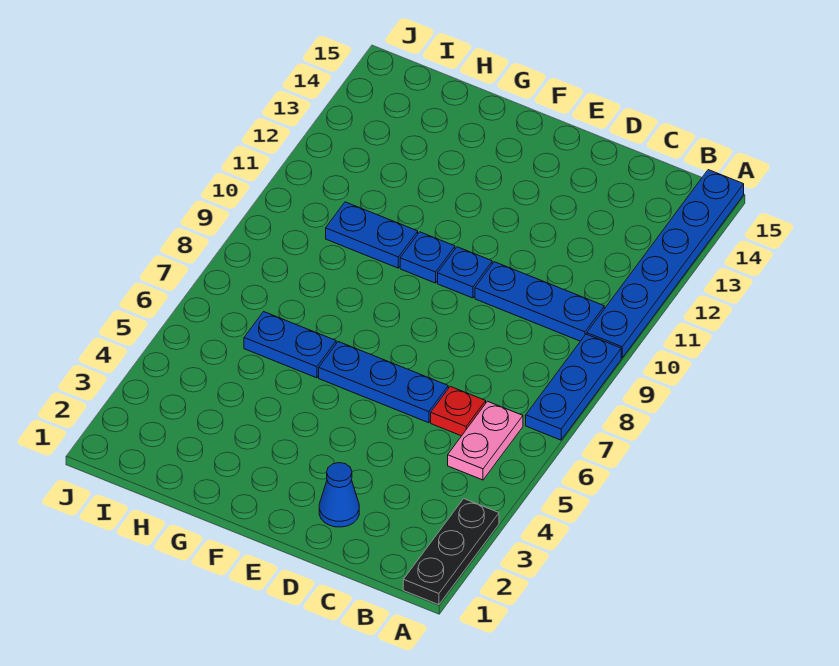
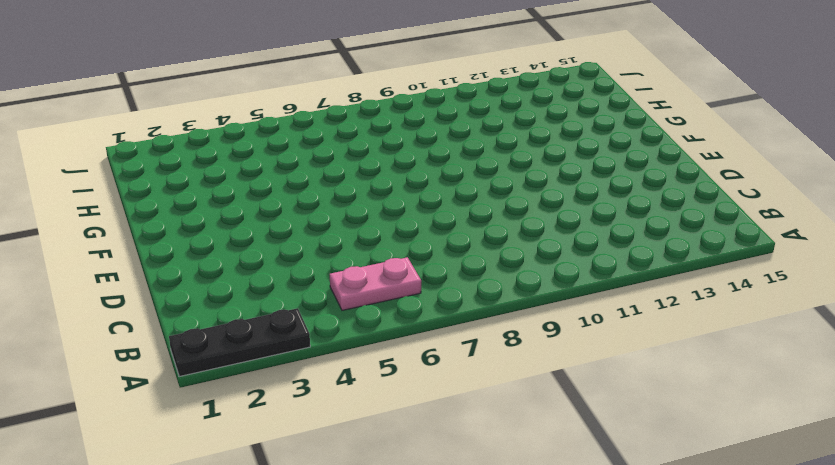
none -> blue 1x3 plate [526,334,621,440]
none -> blue 1x6 plate [587,170,744,358]
none -> blue 1x3 plate [475,262,604,341]

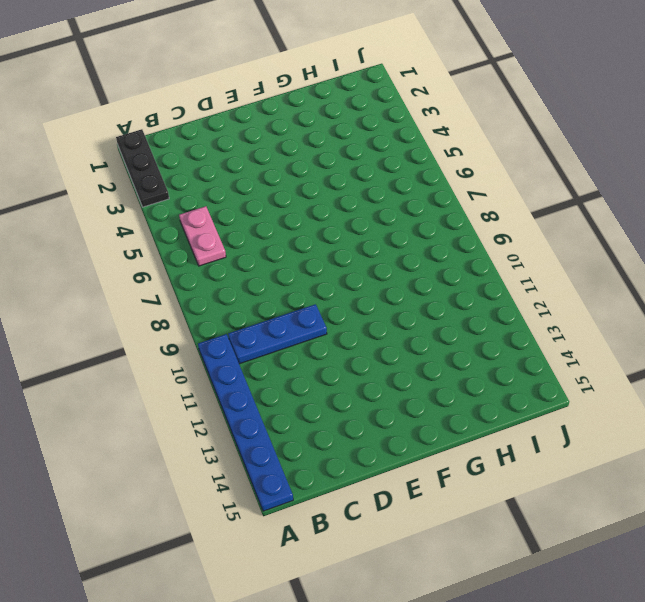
none -> blue 1x3 plate [526,334,621,440]
none -> red 1x1 plate [431,386,486,436]
none -> blue 1x1 cone [319,463,359,527]

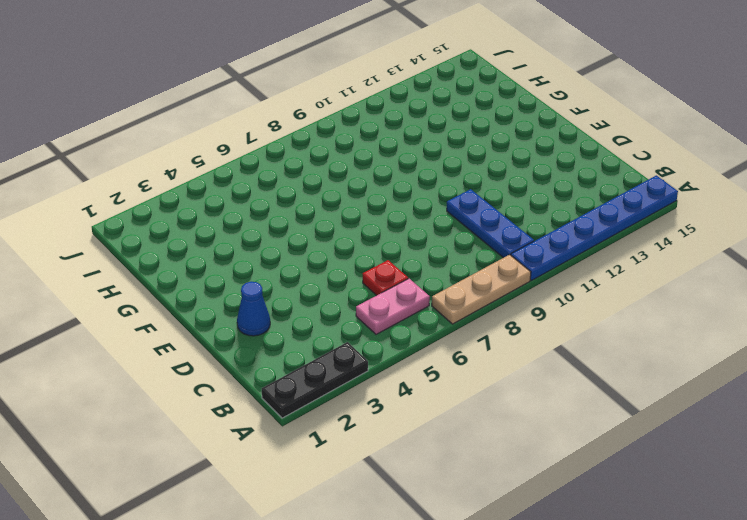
tan 1x3 plate [432,255,531,324] -> blue 1x3 plate [526,334,621,440]
none -> blue 1x3 plate [319,342,448,423]
none -> blue 1x1 plate [438,247,492,298]
none -> blue 1x1 plate [400,232,455,283]

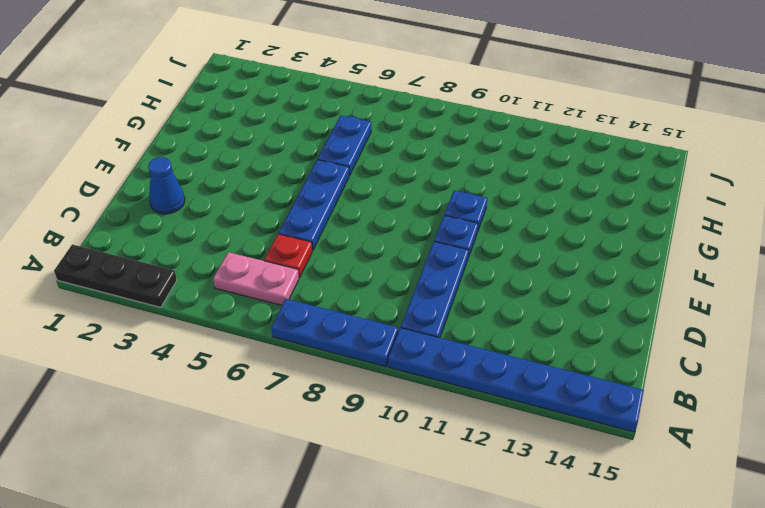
none -> blue 1x2 plate [326,202,418,268]

